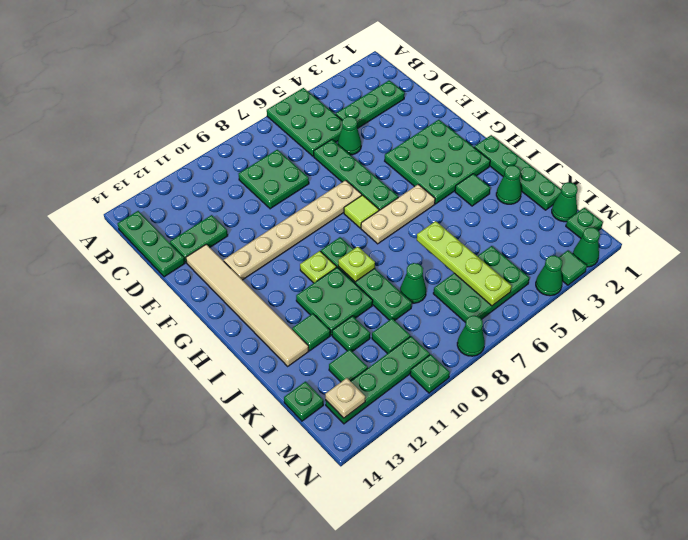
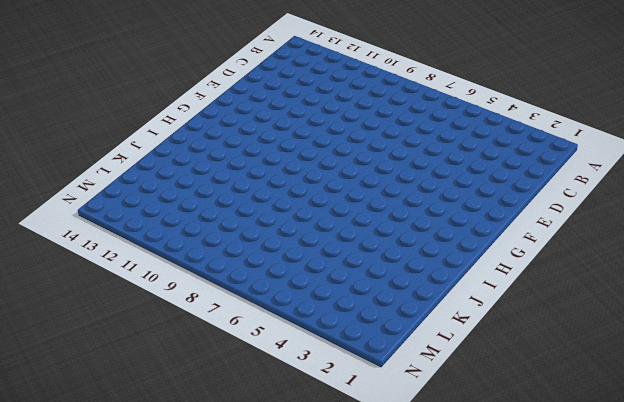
none -> green 2x3 plate [267,88,342,156]
none -> green 1x3 plate [118,211,185,277]
none -> green 1x3 plate [336,80,405,128]
none -> green 2x2 plate [239,150,309,209]

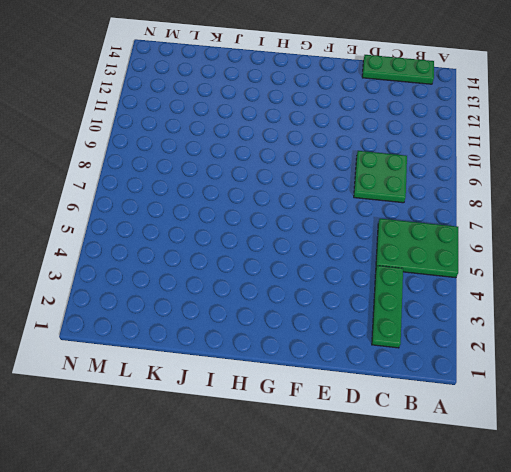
none -> green 1x1 cone [338,116,361,155]
none -> green 1x4 plate [314,140,398,210]
none -> green 1x2 plate [170,215,228,263]
none -> tan 1x6 tile [186,244,309,366]

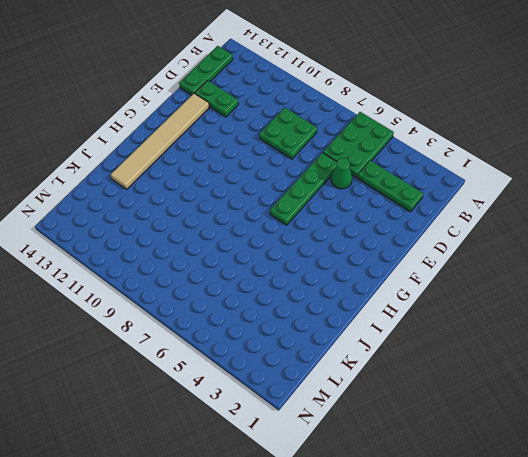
none -> green 3x3 plate [385,120,490,204]
none -> tan 1x6 plate [224,180,362,280]
none -> lime 1x1 tile [344,195,379,228]
none -> green 1x4 plate [474,135,561,210]

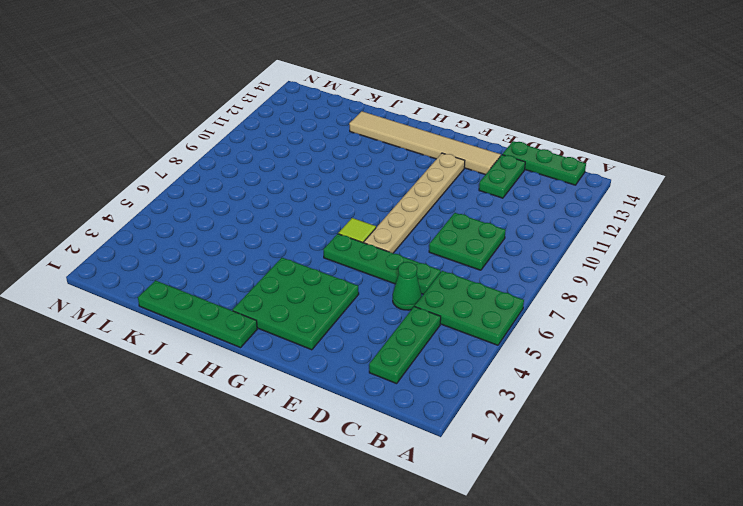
none -> tan 1x3 plate [361,184,435,244]
none -> green 1x4 plate [321,237,412,320]
none -> lime 1x1 plate [300,251,336,283]
none -> green 1x1 tile [455,174,490,206]

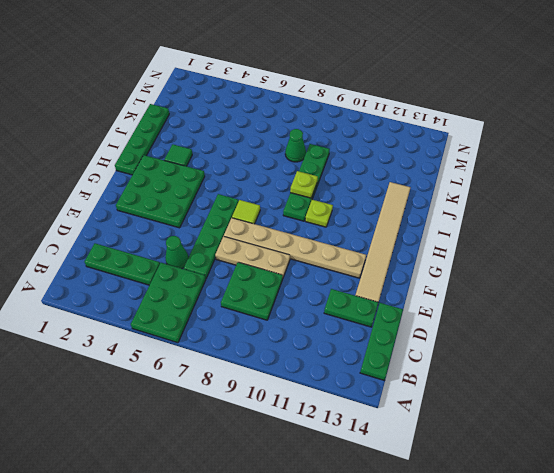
tan 1x3 plate [215,236,290,277] -> tan 1x3 plate moved to [361,184,435,244]
none -> green 2x2 plate [296,267,373,335]
none -> green 1x1 cone [496,165,521,204]
none -> green 1x1 tile [292,314,330,351]
none -> green 1x1 plate [332,316,370,351]

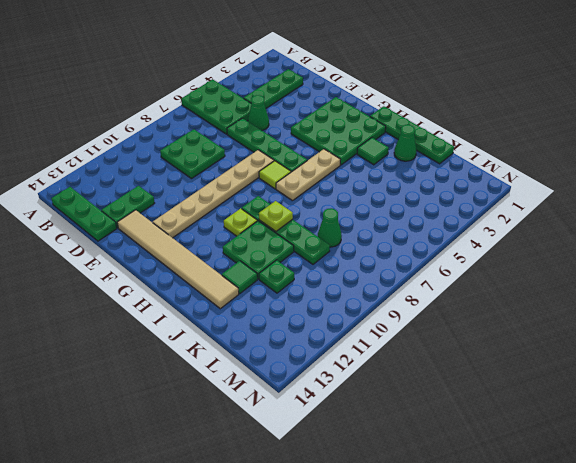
none -> green 1x1 cone [552,182,578,222]
none -> green 2x3 plate [433,246,529,323]
none -> green 1x1 tile [372,318,410,354]
none -> green 1x1 tile [329,349,368,382]

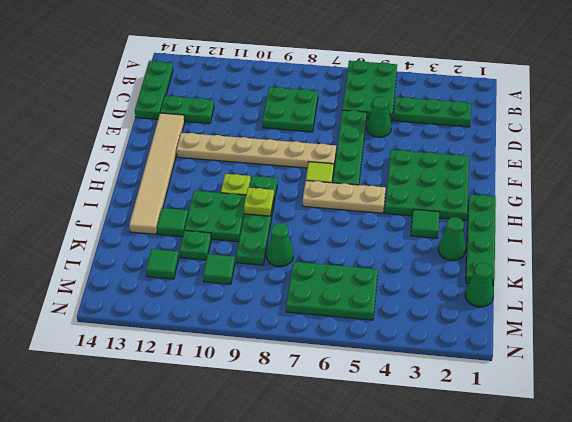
none -> green 1x1 plate [284,382,324,421]
none -> green 1x1 plate [566,208,603,238]
none -> green 1x4 plate [325,336,430,424]
none -> green 1x1 cone [573,227,600,267]

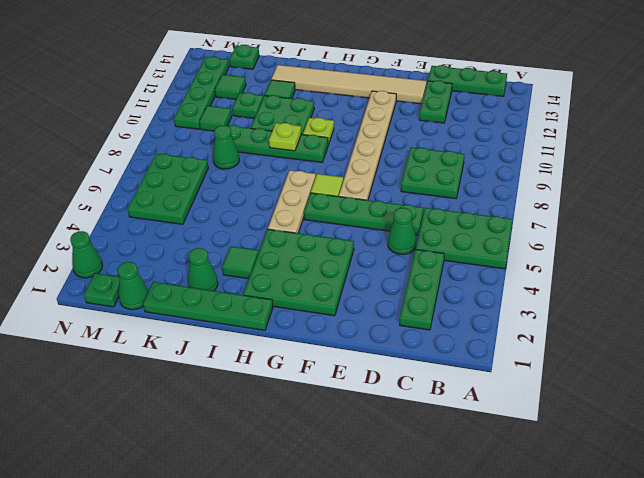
none -> green 1x1 tile [559,250,587,285]
none -> green 1x1 cone [536,256,562,296]
none -> green 1x1 cone [457,316,485,356]
none -> green 1x1 plate [410,354,450,393]

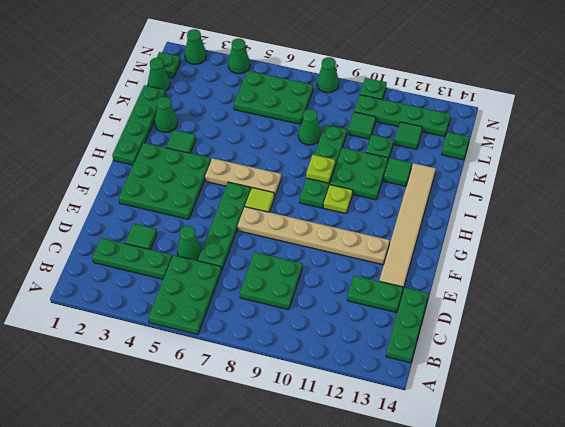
green 1x1 tile [125,224,157,250] -> green 1x1 tile moved to [559,250,587,285]
none -> lime 1x4 plate [417,221,512,306]
none -> tan 1x1 plate [325,378,365,418]

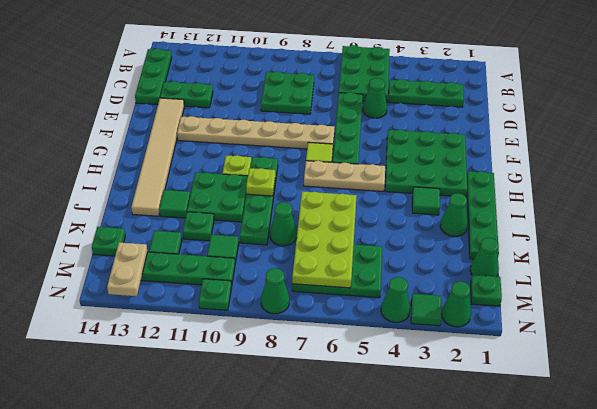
lime 2x4 plate [292,191,357,288] -> lime 1x4 plate [417,221,512,306]
tan 1x2 plate [107,242,148,296] -> tan 1x1 plate [325,378,365,418]

